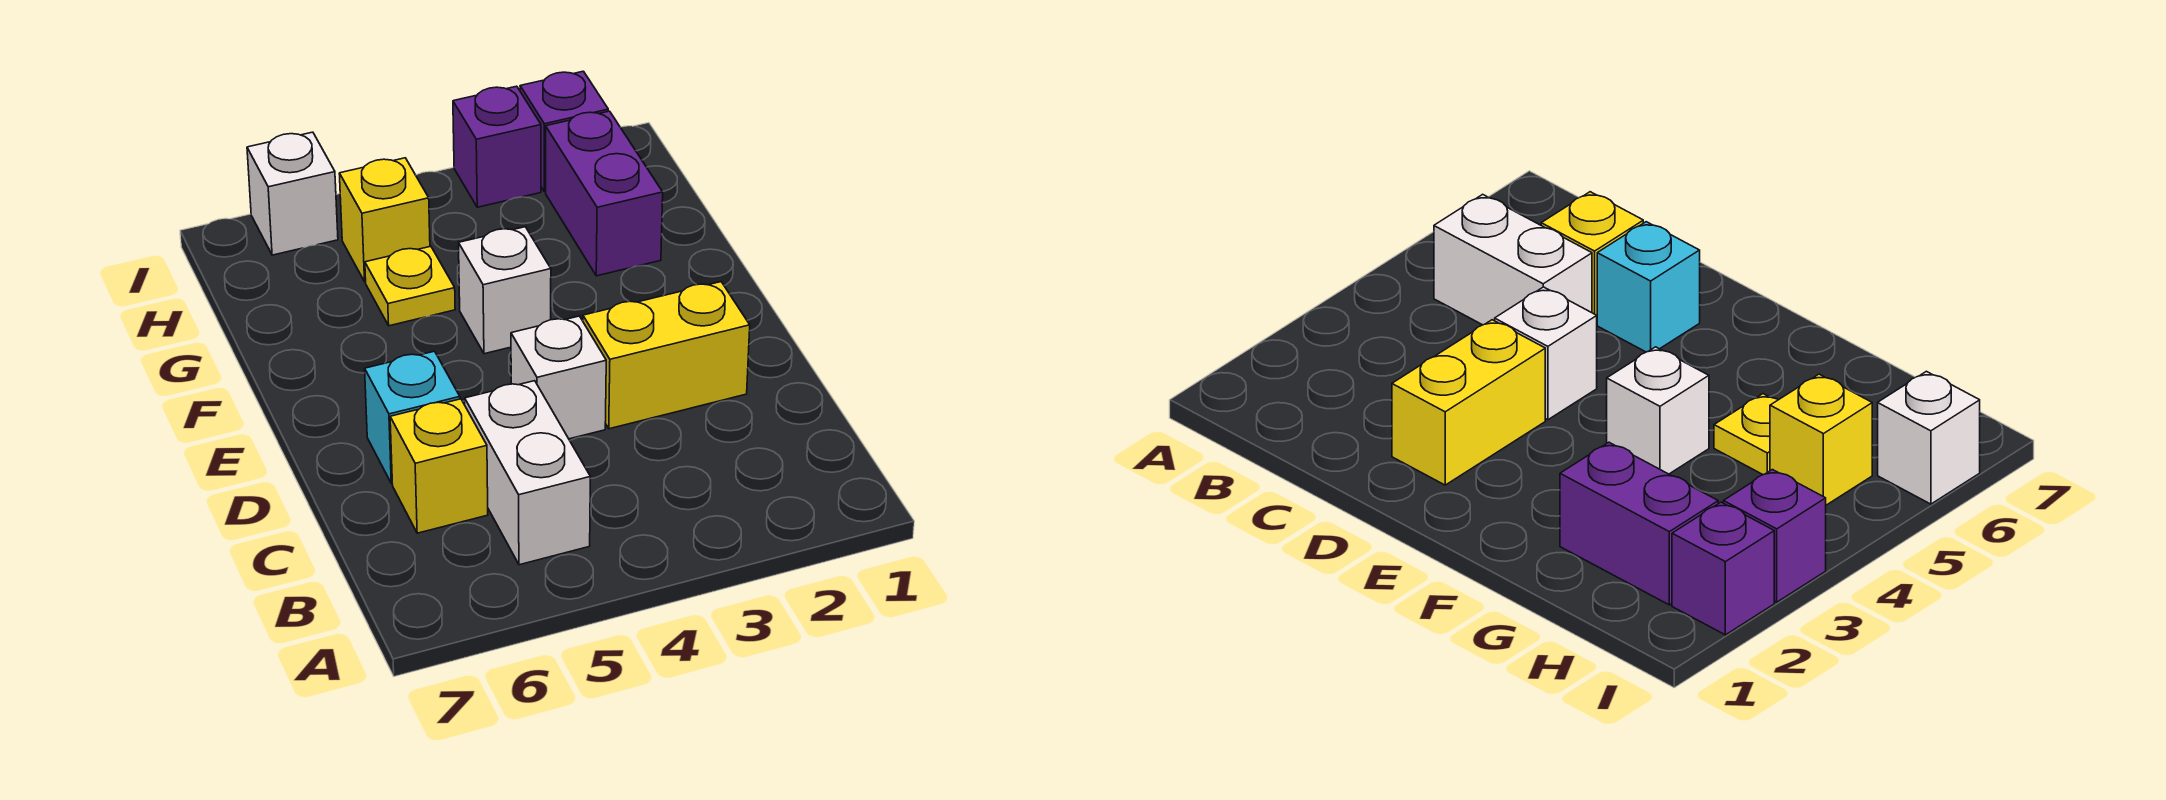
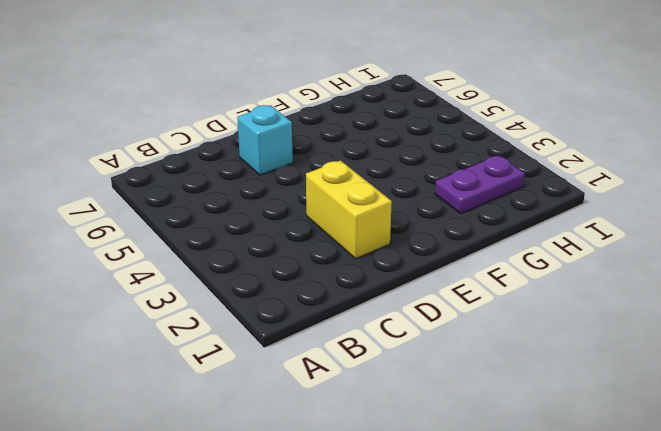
purple 1x2 plate [435,155,525,213] -> purple 1x2 brick [546,111,663,276]
none -> white 1x2 brick [465,381,590,565]
none -> yellow 1x1 brick [390,399,488,533]
none -> white 1x1 brick [511,316,606,439]

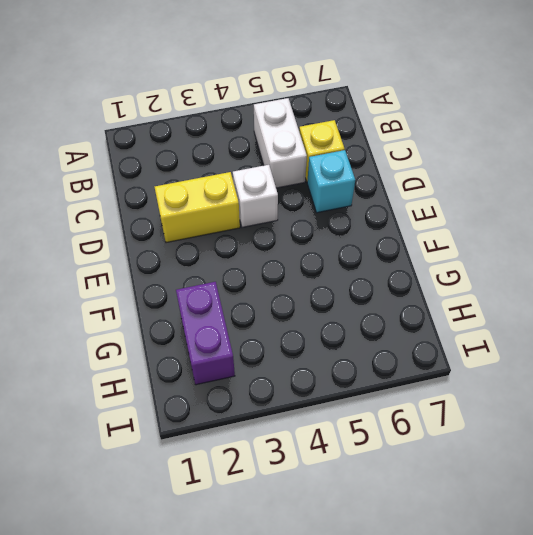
none -> white 1x1 brick [459,227,551,354]
none -> yellow 1x1 plate [365,246,455,326]
none -> yellow 1x1 brick [339,158,430,282]

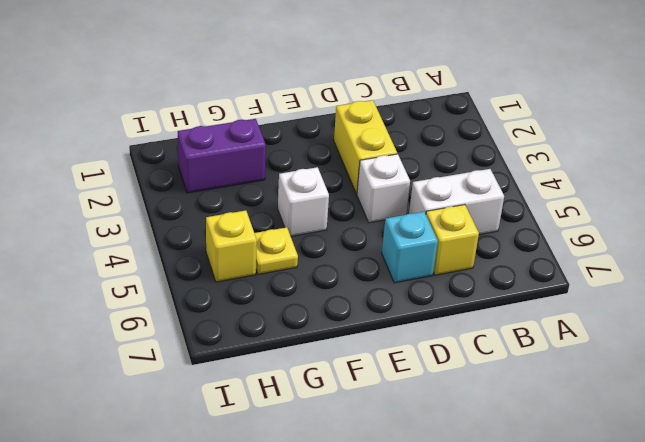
none -> purple 1x1 brick [520,71,608,192]
none -> purple 1x1 brick [453,86,541,207]
none -> white 1x1 brick [247,132,338,255]

